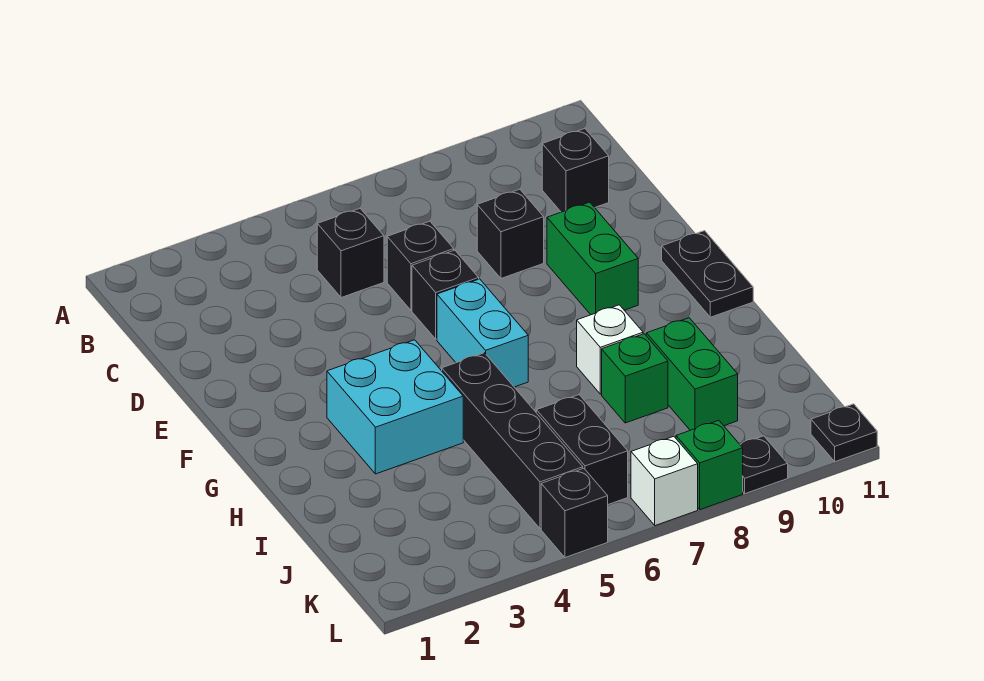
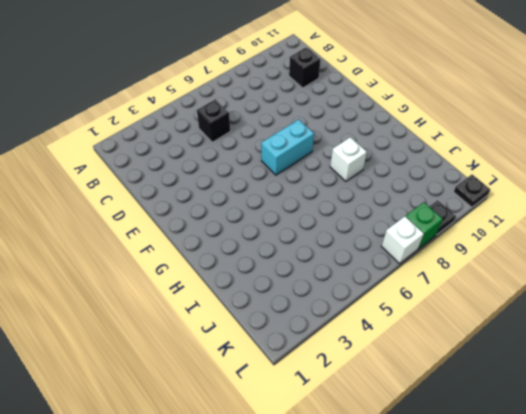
cyan 1x2 brick [261,119,314,175] -> cyan 1x2 brick turned to [437,279,528,387]
none -> black 1x1 brick [387,221,454,310]
none -> black 1x1 brick [477,189,544,278]
none -> black 1x1 brick [412,250,479,339]

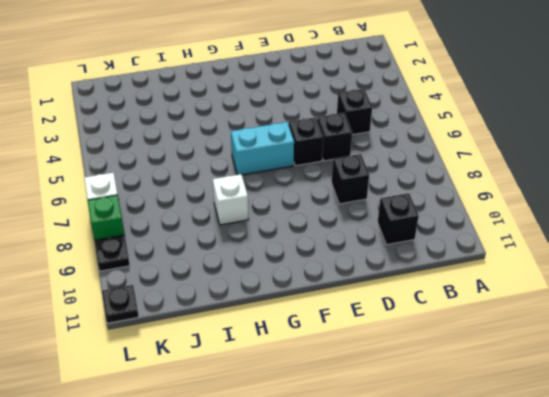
none -> green 1x2 brick [547,202,638,315]
none -> black 1x2 plate [662,231,753,317]
none -> cyan 2x2 brick [327,340,463,474]

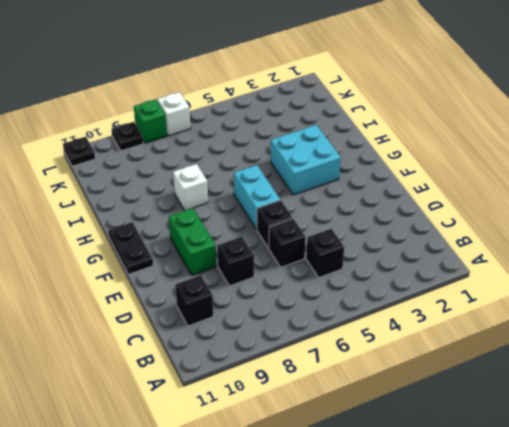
none -> black 1x4 brick [442,353,583,529]
none -> green 1x1 brick [602,334,668,423]
none -> green 1x2 brick [646,318,738,430]

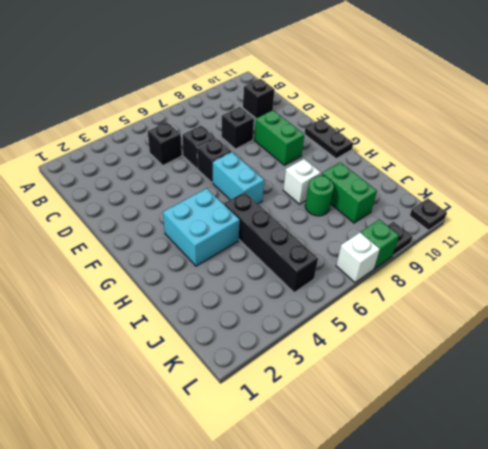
green 1x1 round brick [305,176,334,216] -> green 1x1 brick [602,334,668,423]
none -> black 1x2 brick [536,395,628,504]
none -> black 1x1 brick [541,468,608,557]

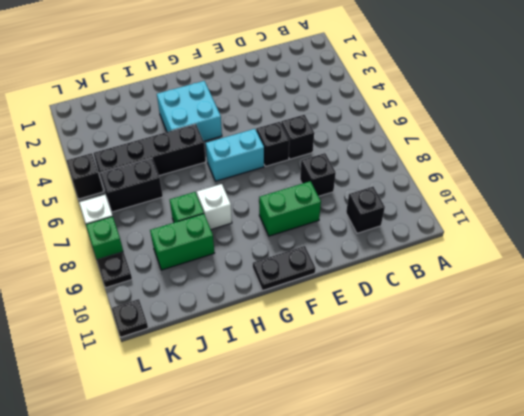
none -> black 1x1 brick [317,208,384,298]

